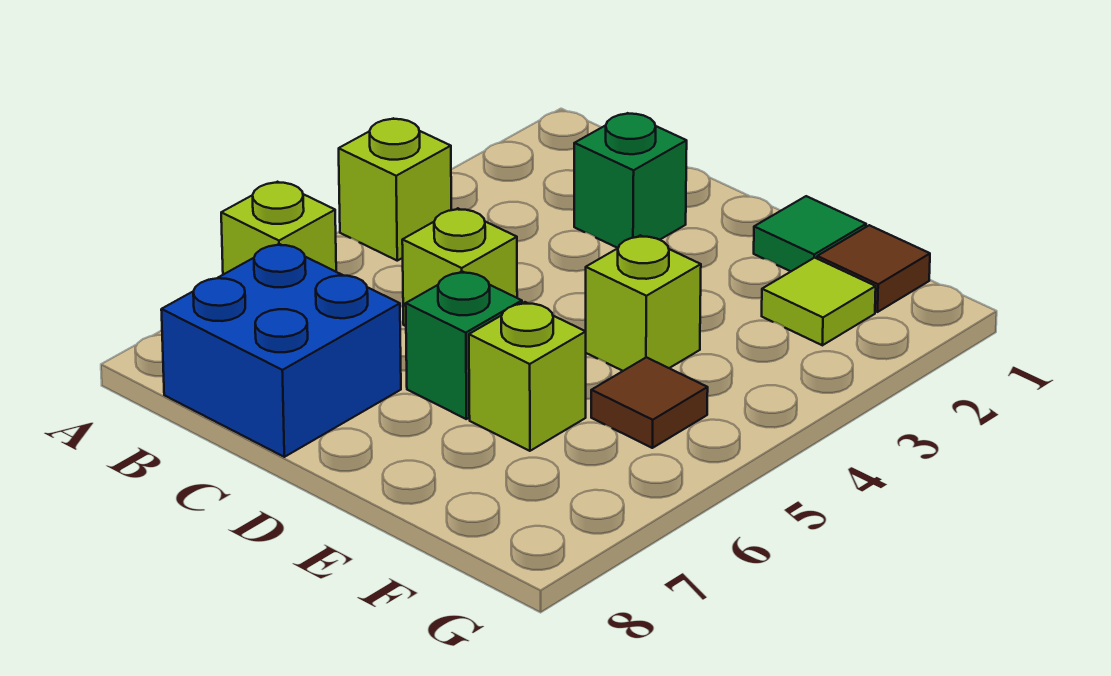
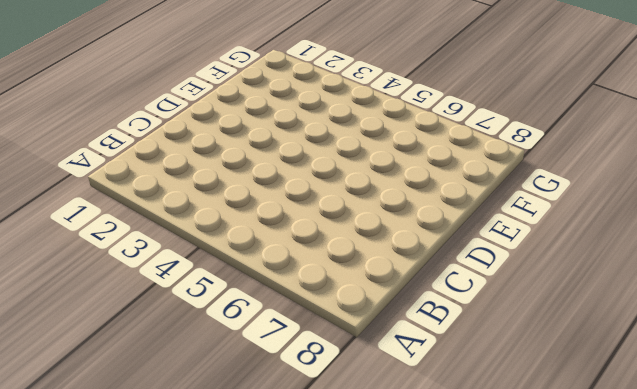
none -> lime 1x1 brick [339,118,451,261]
none -> lime 1x1 brick [221,182,336,275]
none -> blue 2x2 brick [161,244,401,457]

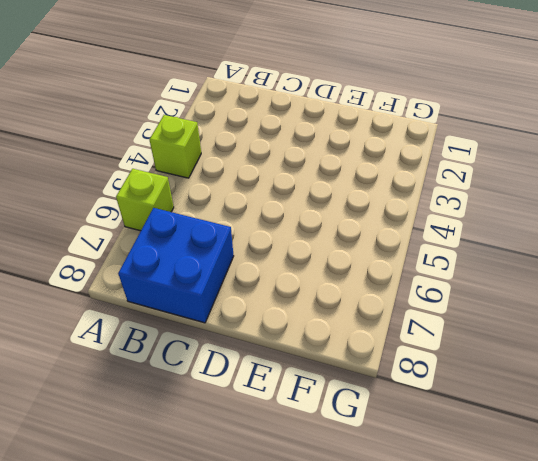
none -> green 1x1 brick [574,113,687,248]
none -> lime 1x1 brick [402,208,517,326]
none -> green 1x1 brick [406,271,522,419]

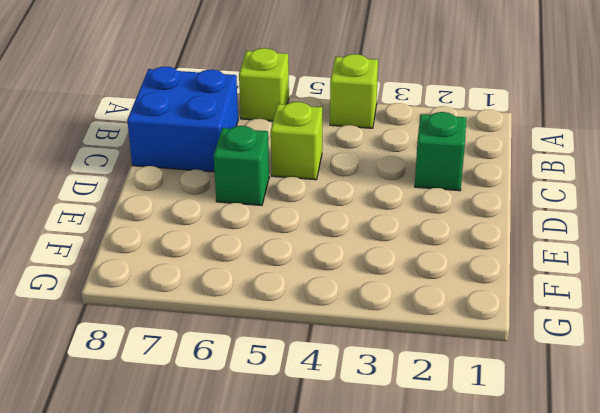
none -> green 1x1 tile [754,196,866,271]
none -> lime 1x1 brick [586,235,701,371]
none -> lime 1x1 brick [469,302,586,451]

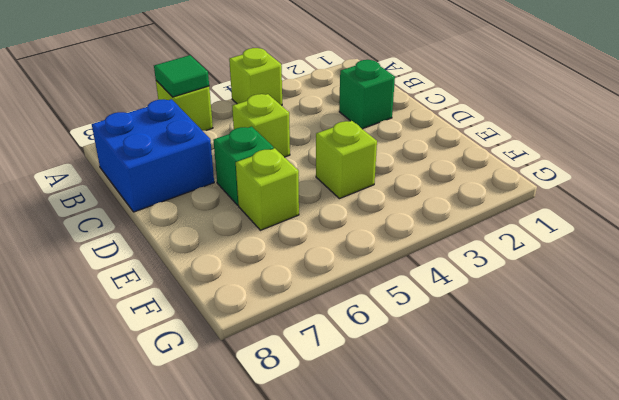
green 1x1 tile [154,55,209,97] -> green 1x1 tile moved to [754,196,866,271]
none -> brown 1x1 tile [817,225,930,312]
none -> lime 1x1 tile [762,258,876,345]
none -> brown 1x1 tile [591,357,708,448]

